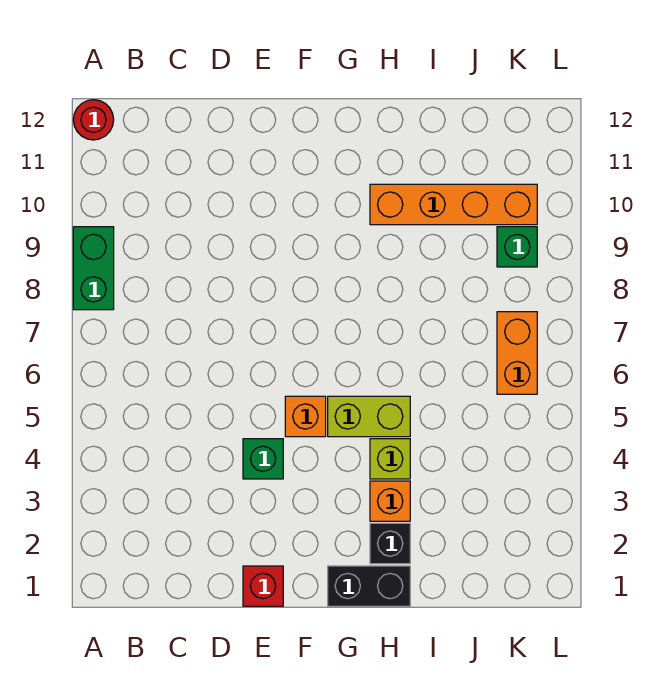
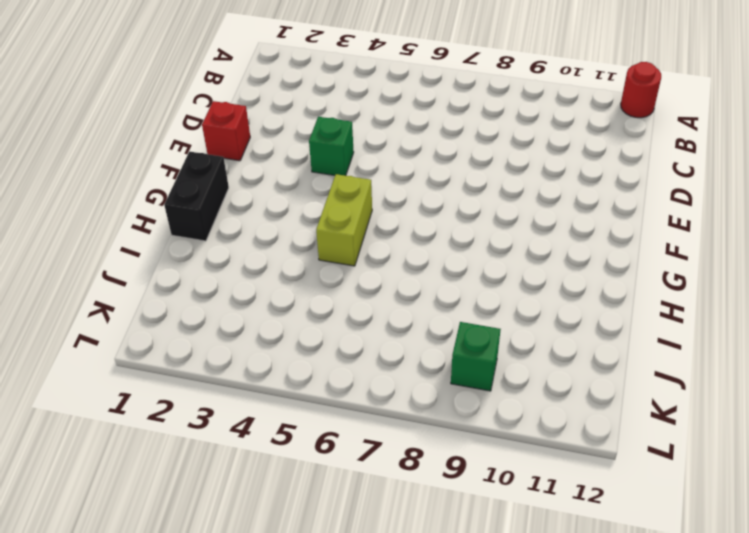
none -> green 1x2 brick [73,227,114,310]
none -> orange 1x1 brick [285,396,326,437]
none -> black 1x1 brick [370,523,410,564]

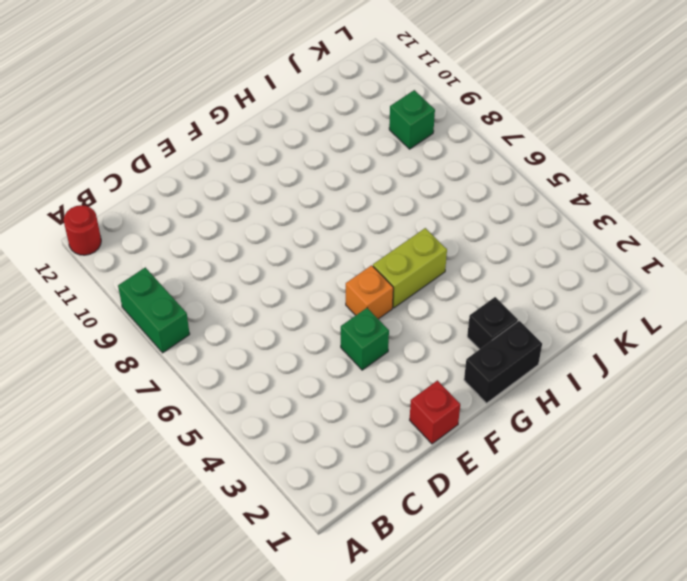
none -> orange 1x1 brick [370,481,410,521]
none -> lime 1x1 brick [370,439,410,479]
none -> orange 1x4 brick [370,184,537,225]

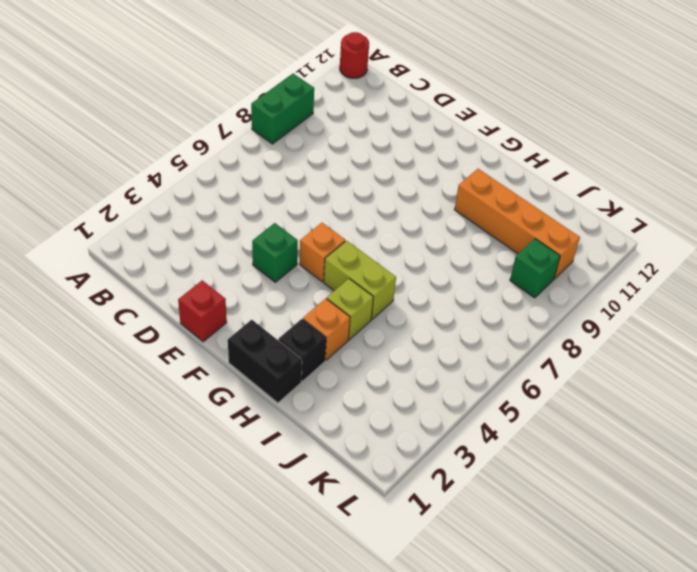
none -> orange 1x2 brick [497,312,537,394]

